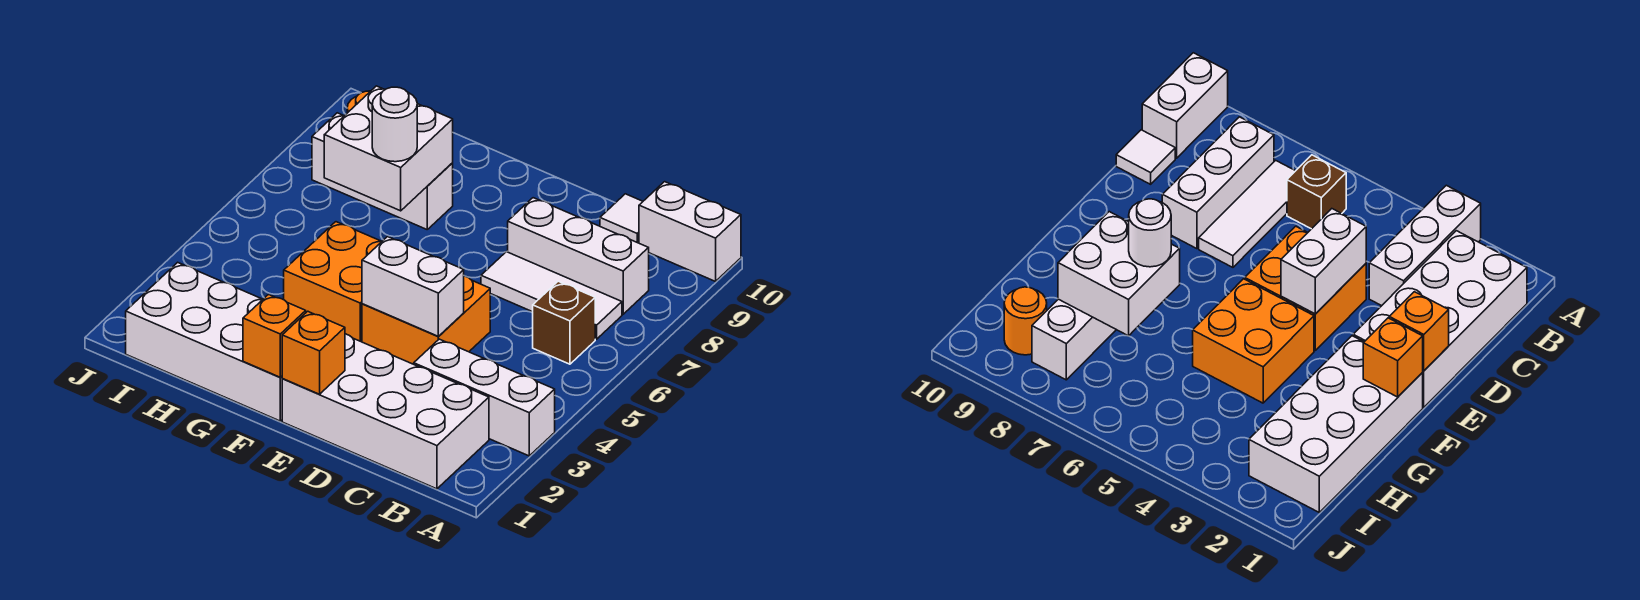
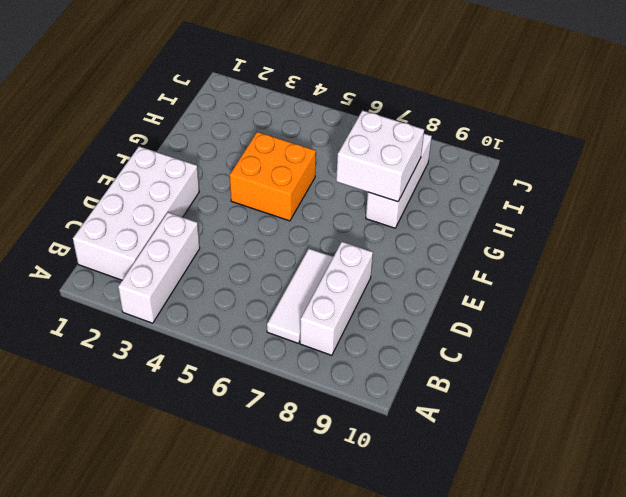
none -> white 1x2 brick [639,182,741,281]
none -> brown 1x1 brick [533,281,595,364]
none -> white 1x1 tile [600,194,643,243]

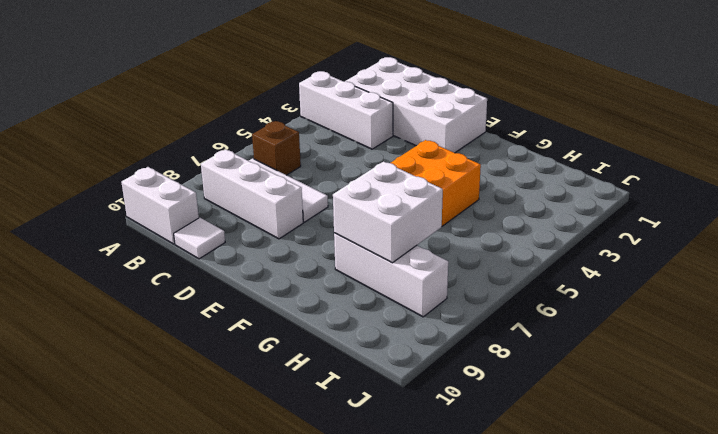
none -> orange 2x2 brick [362,276,490,364]
none -> white 2x4 brick [126,262,283,421]
none -> orange 1x1 round brick [1004,287,1047,355]

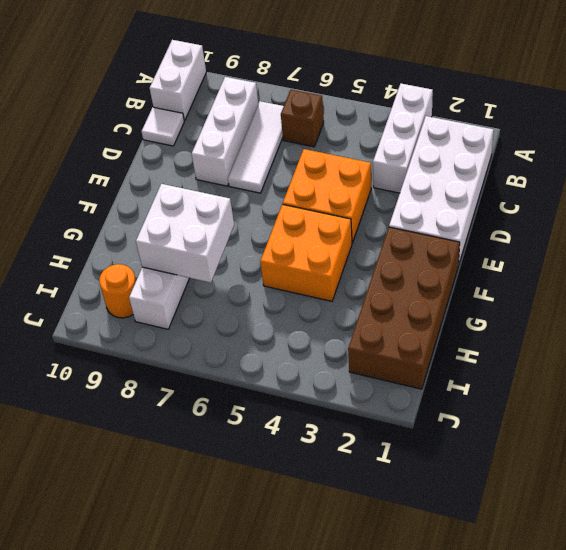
brown 2x4 brick [348,227,460,389] -> white 2x4 brick [126,262,283,421]
none -> white 1x2 brick [362,237,464,336]
none -> orange 1x1 brick [282,311,345,394]
none -> orange 1x1 brick [243,294,306,377]

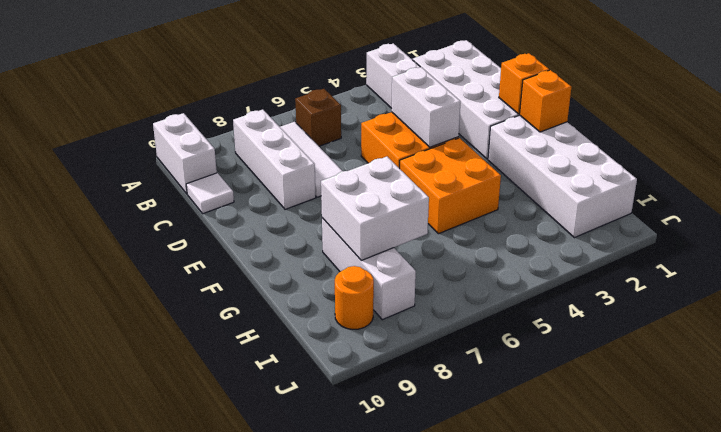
none -> white 1x1 round brick [372,87,417,162]

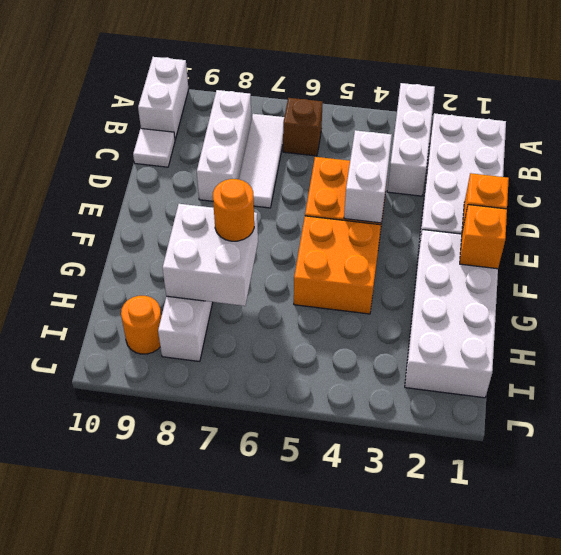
orange 1x1 round brick [213,179,254,241] -> white 1x1 round brick [372,87,417,162]

